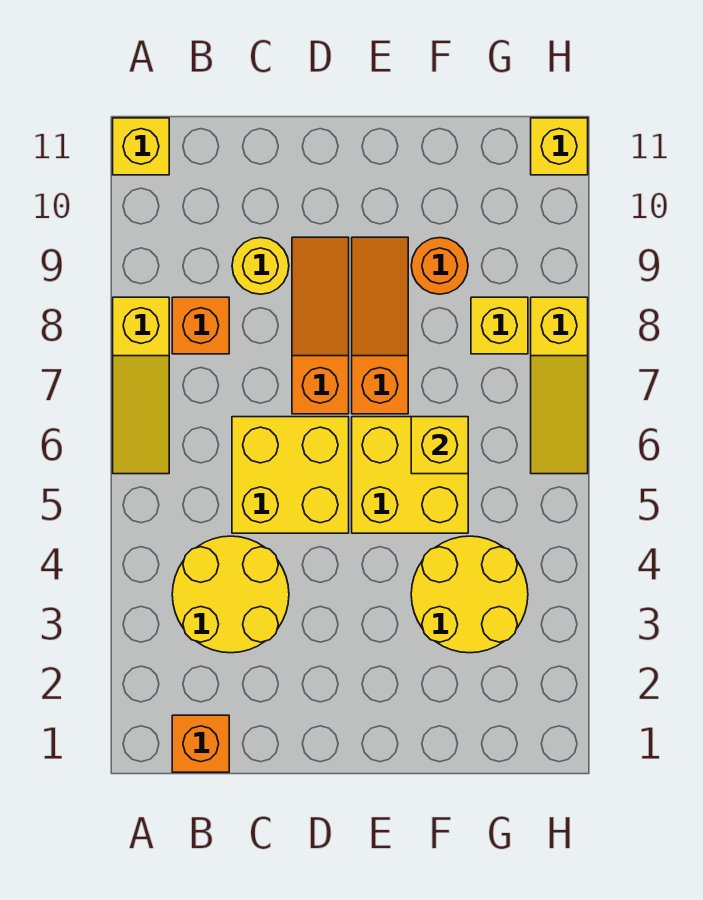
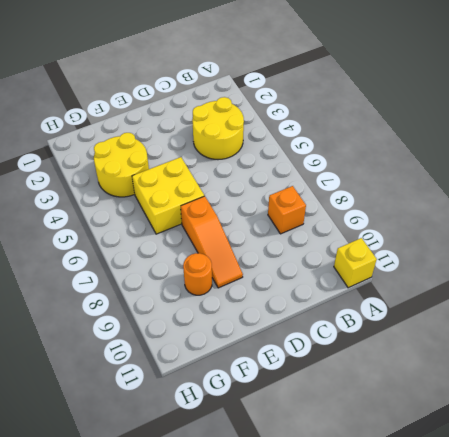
none -> yellow 1x3 slope [113,297,169,474]
none -> orange 1x1 brick [172,715,229,772]
none -> yellow 2x2 brick [232,417,349,533]

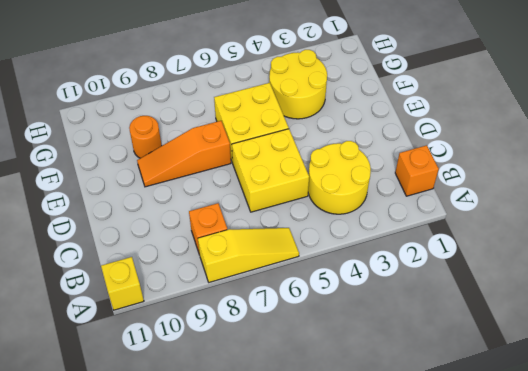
none -> yellow 1x1 round brick [232,238,289,294]
none -> orange 1x3 slope [292,237,349,414]
none -> yellow 1x1 brick [471,297,528,354]

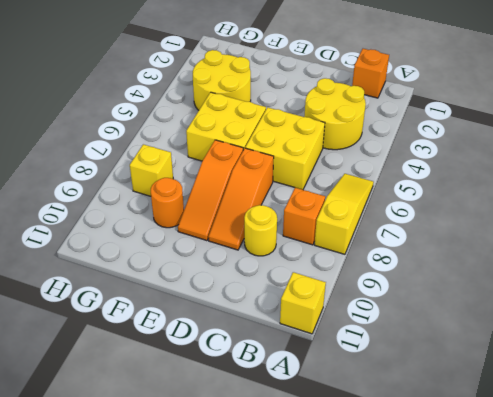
none -> yellow 1x3 slope [531,297,588,474]
none -> yellow 1x1 brick [531,118,588,175]
none -> yellow 1x1 brick [411,417,468,474]

